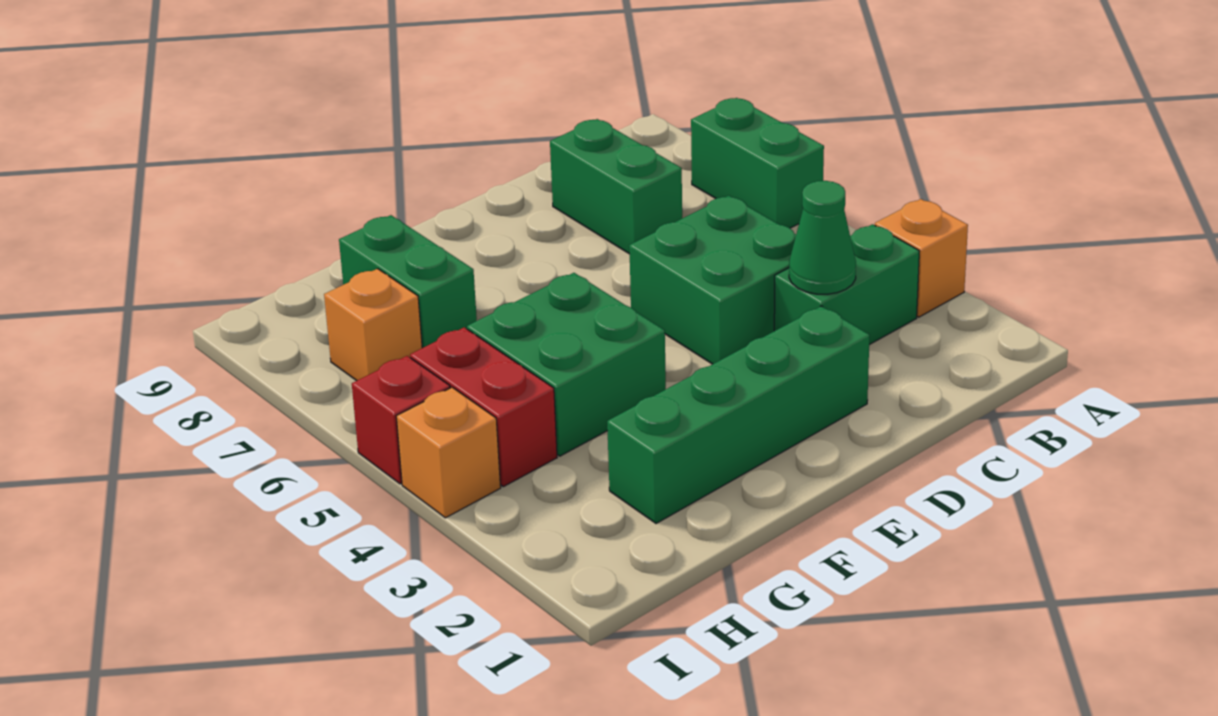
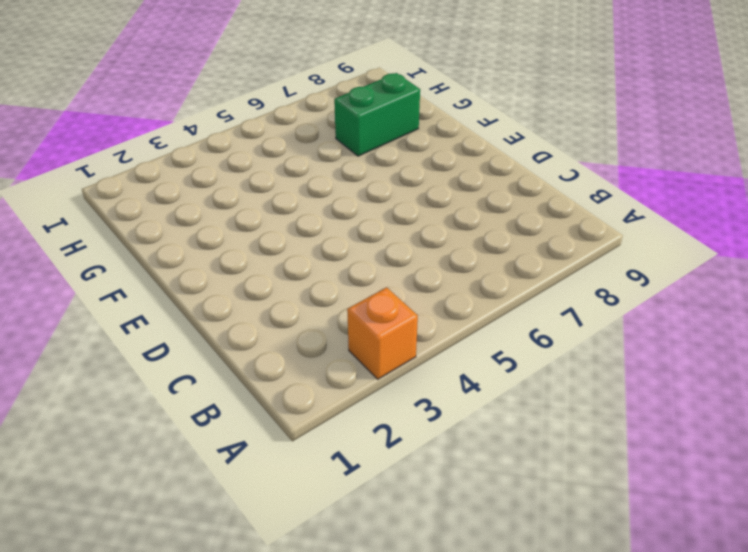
none -> green 1x2 brick [691,98,824,228]
none -> green 1x2 brick [774,224,919,345]
none -> green 2x2 brick [629,196,796,364]

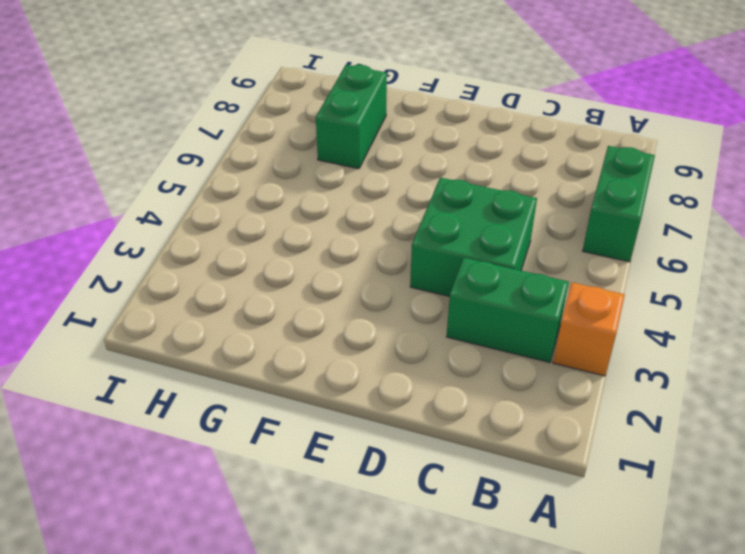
none -> green 1x2 brick [550,119,682,254]
none -> green 1x4 brick [607,306,870,524]
none -> green 2x2 brick [467,273,666,456]

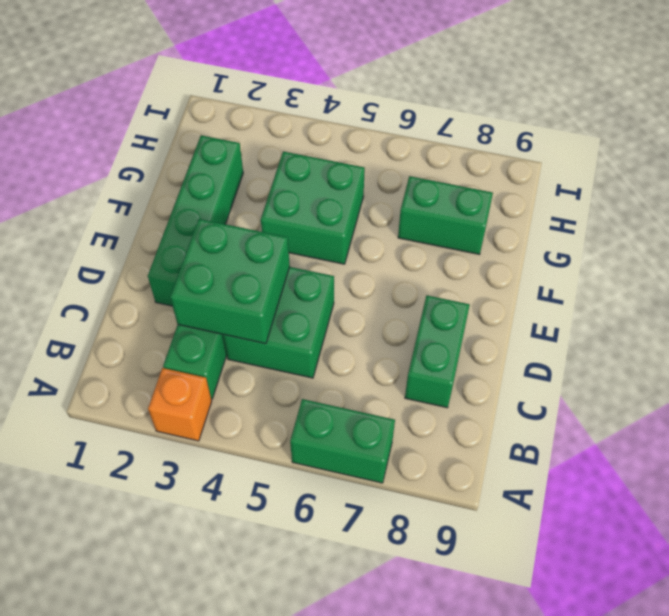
green 2x2 brick [170,219,290,344] -> green 1x1 cone [789,181,856,294]
green 1x2 brick [405,295,470,408] -> green 1x2 brick turned to [550,119,682,254]
none -> red 1x2 brick [410,327,557,487]
none -> orange 1x1 brick [324,269,422,381]
none -> orange 1x1 brick [396,387,501,518]

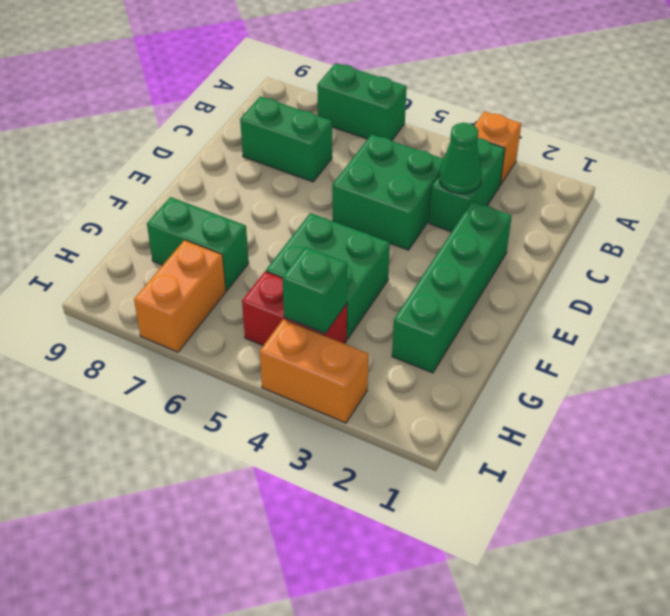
green 1x1 brick [282,247,347,333] -> none
orange 1x2 brick [134,240,226,352] -> orange 1x1 brick [324,269,422,381]
orange 1x2 brick [260,319,368,423] -> orange 1x1 brick [396,387,501,518]
none -> red 1x1 brick [352,356,450,484]

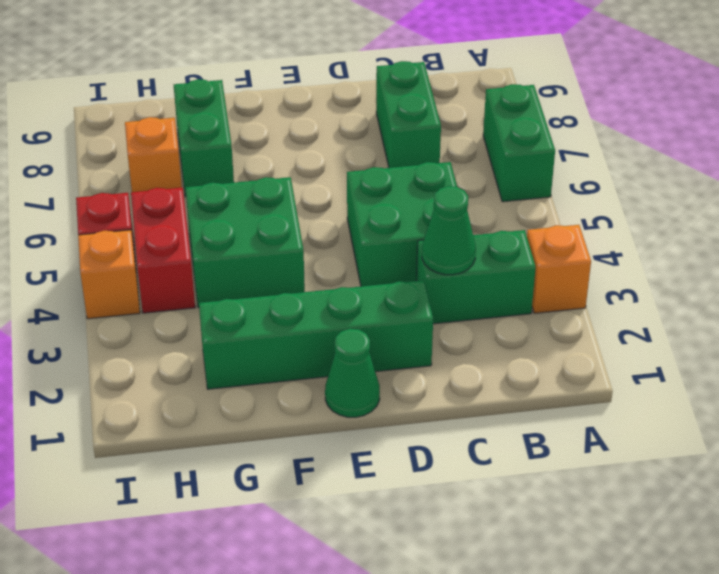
green 1x1 cone [325,329,380,417] -> none

